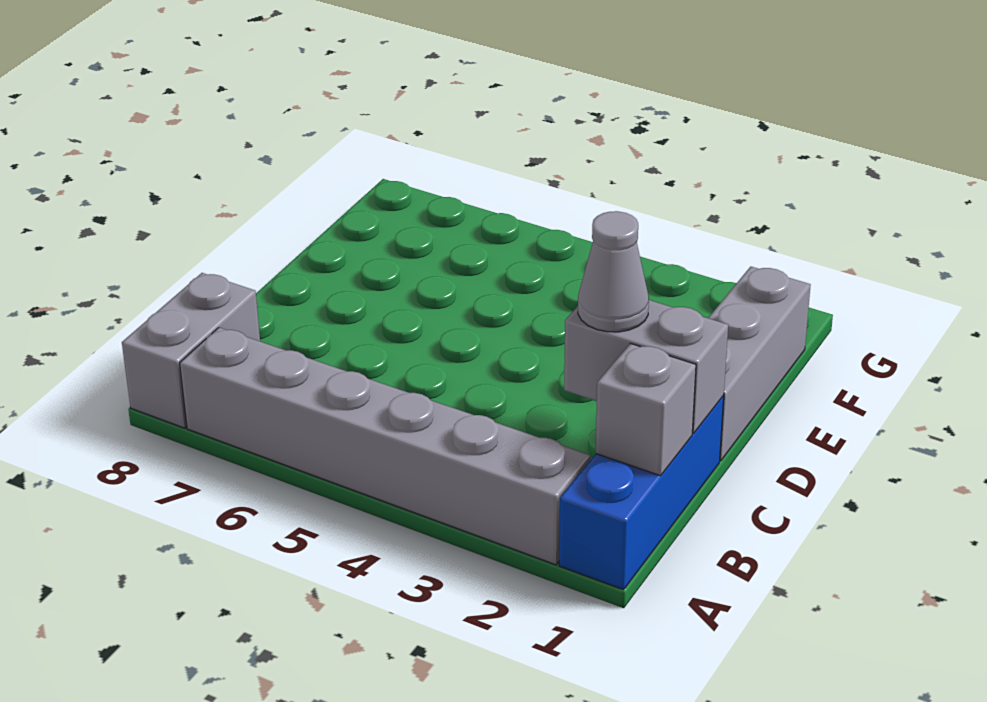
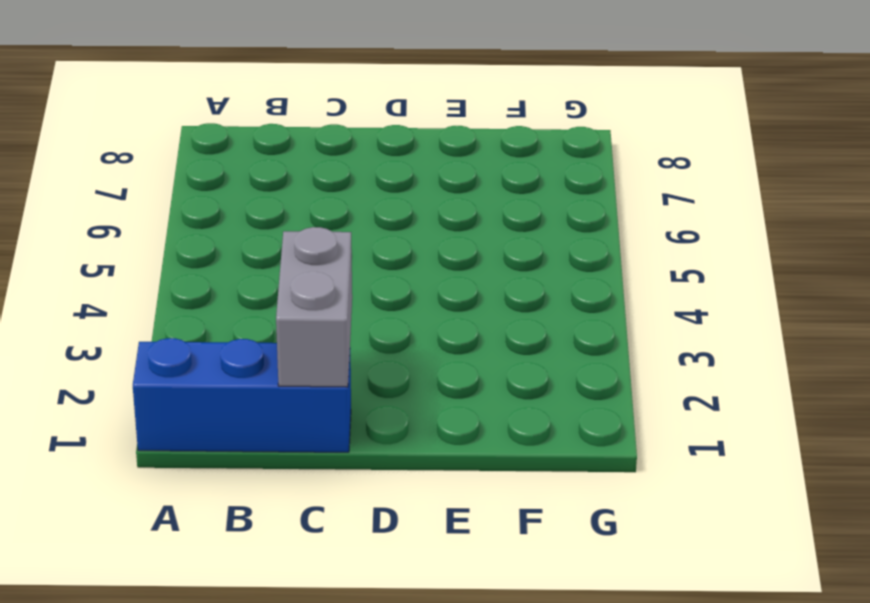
none -> grey 1x6 brick [180,327,591,565]
none -> grey 1x2 brick [122,273,260,428]

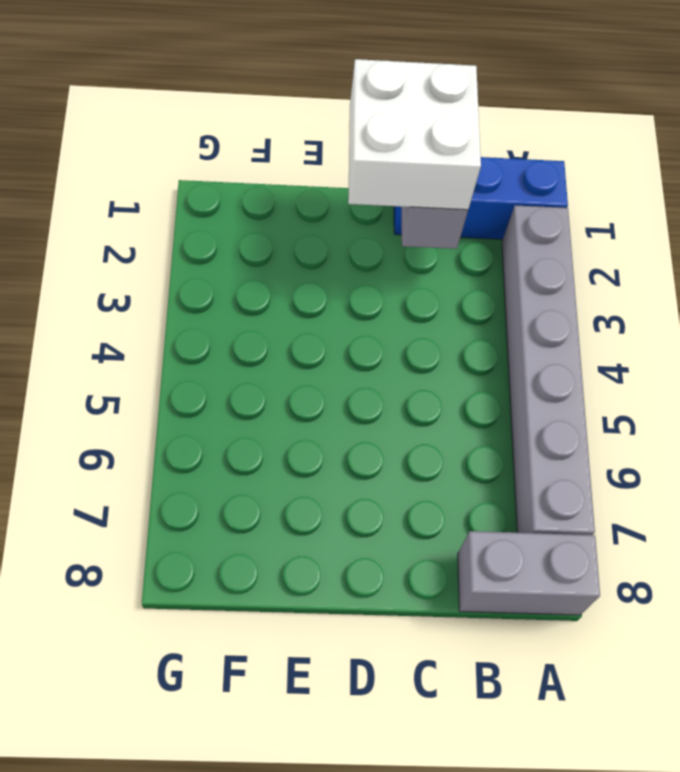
white 2x2 brick [348,59,481,210] -> grey 1x1 cone [578,211,649,332]
none -> grey 1x3 brick [708,267,811,461]
none -> grey 1x1 brick [596,344,696,476]

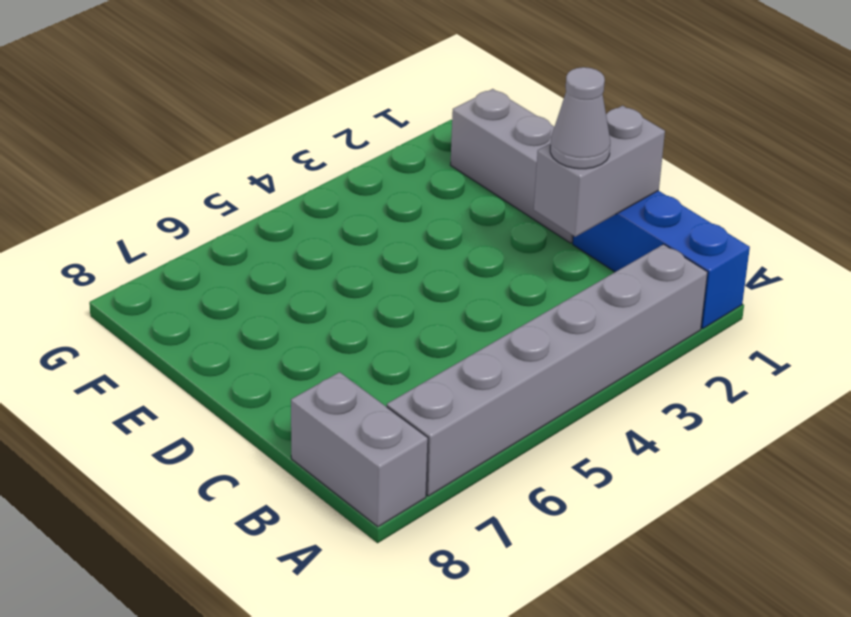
none -> grey 1x1 brick [596,344,696,476]

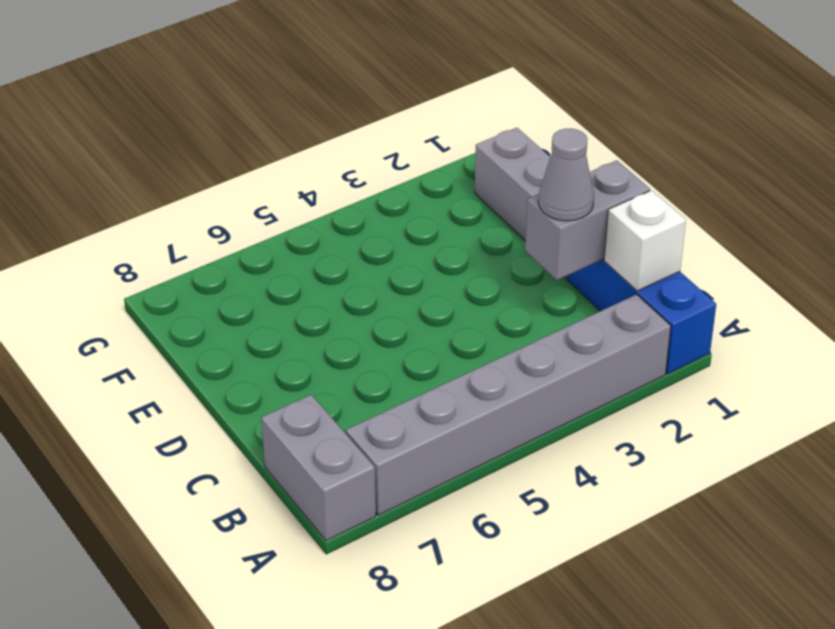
white 1x1 brick [604,190,686,291] -> grey 1x1 brick [596,344,696,476]

